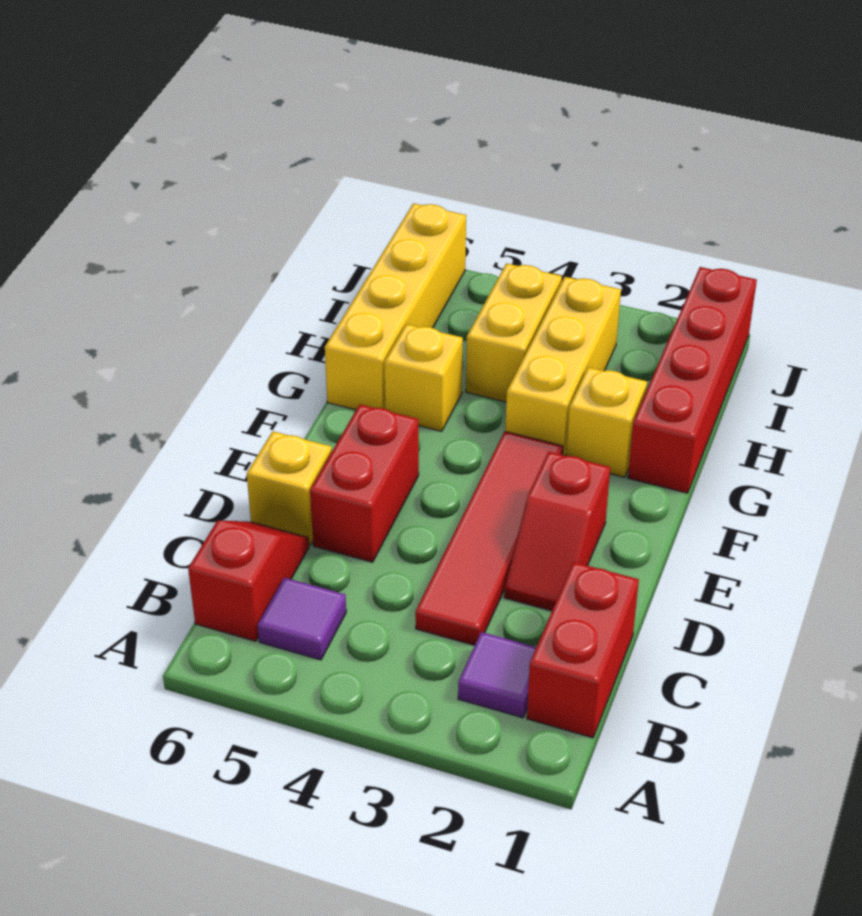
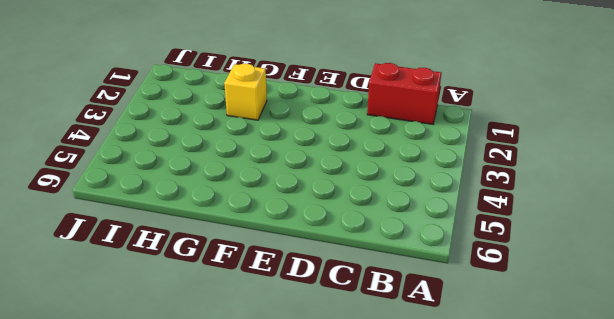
none -> purple 1x1 tile [458,632,536,718]
none -> purple 1x1 tile [258,578,346,660]
none -> red 1x2 slope [188,521,309,641]

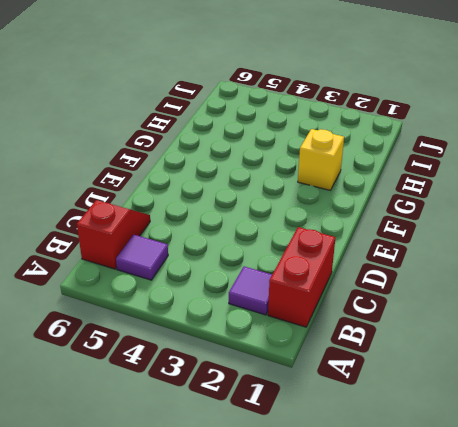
none -> red 1x4 tile [415,432,563,645]
none -> red 1x2 slope [504,452,610,611]
none -> red 1x2 brick [310,404,419,562]

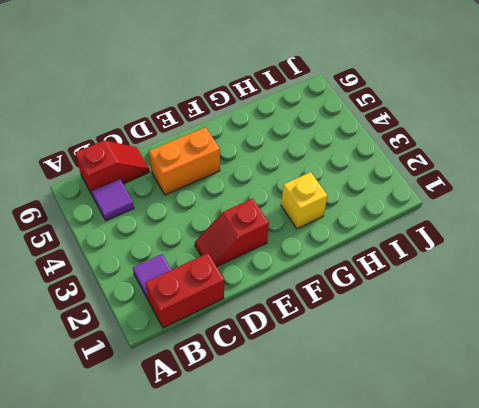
orange 1x2 brick [149,127,220,195] -> red 1x2 brick [310,404,419,562]
none -> red 1x4 tile [415,432,563,645]
none -> yellow 1x1 brick [247,431,332,545]
none -> red 1x4 brick [628,267,757,493]

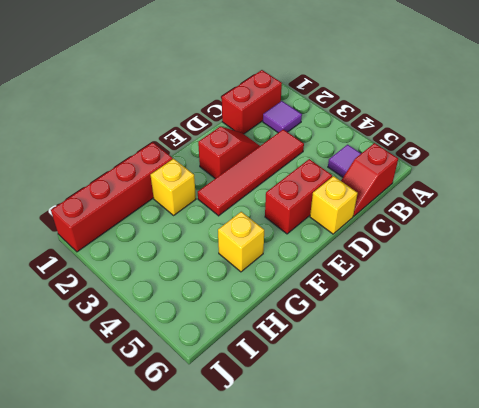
none -> yellow 1x3 brick [505,277,621,456]
none -> yellow 1x4 brick [325,203,466,410]
none -> yellow 1x2 brick [466,263,562,402]

